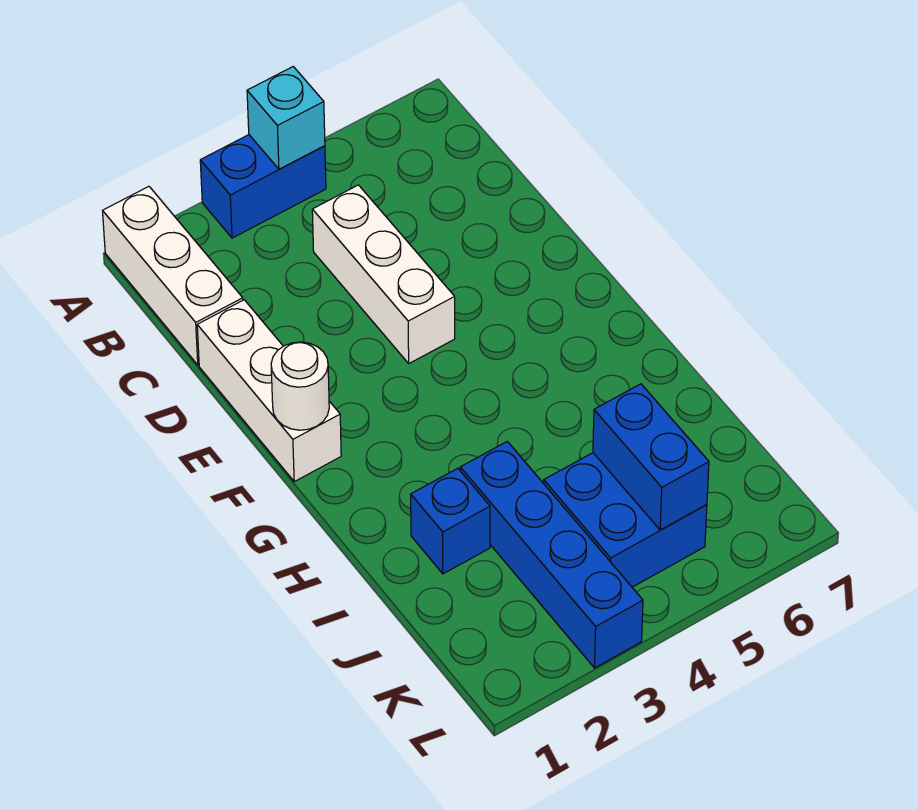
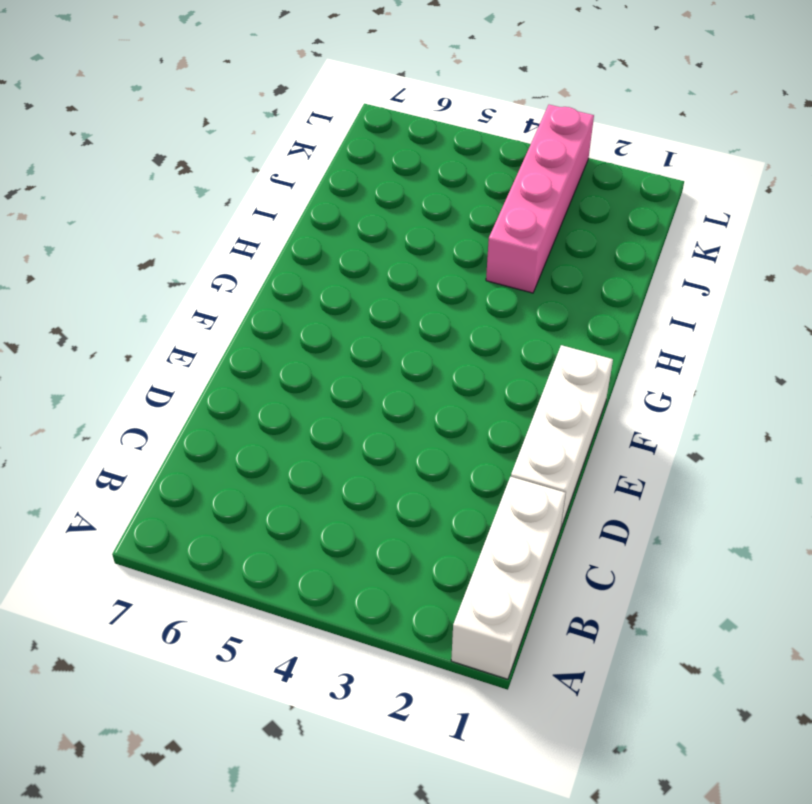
pink 1x4 brick [486,105,594,293] -> blue 1x4 brick [460,441,643,668]
none -> blue 1x2 brick [200,135,326,238]
none -> white 1x3 brick [312,185,455,363]

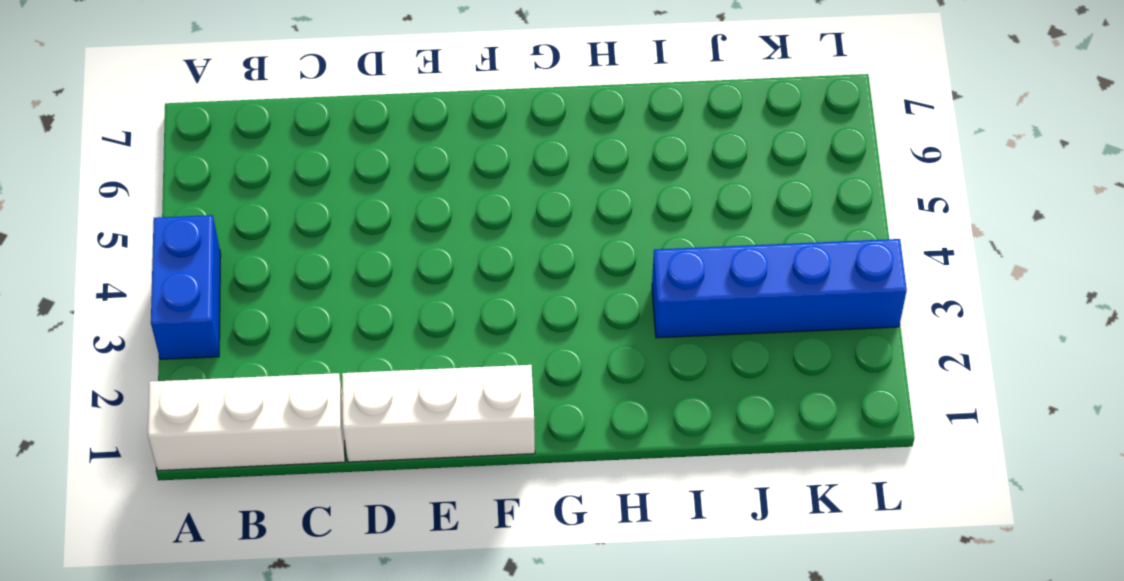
none -> white 1x3 brick [312,185,455,363]
none -> blue 1x1 brick [411,468,490,574]

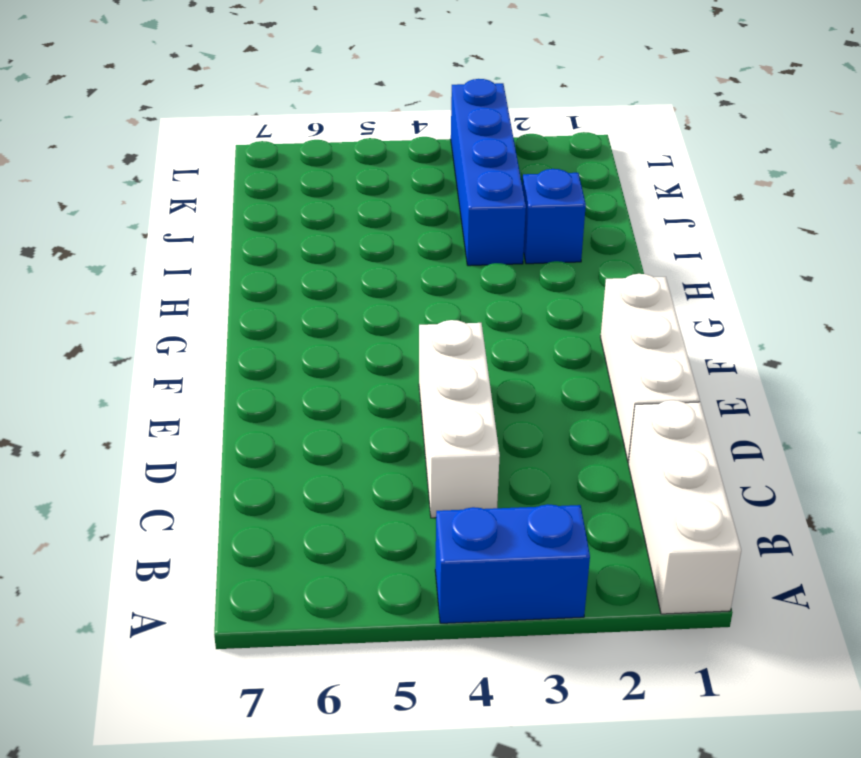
none -> blue 2x2 brick [544,453,707,587]
none -> cyan 1x1 brick [247,67,325,169]

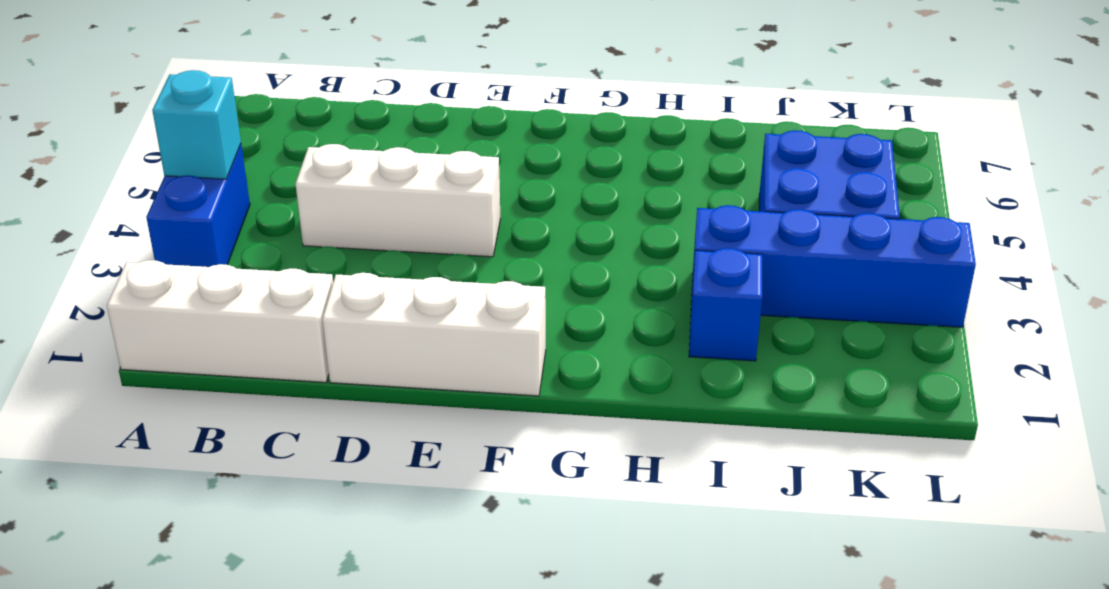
none -> white 1x1 round brick [271,342,329,430]
none -> blue 1x2 brick [593,384,709,530]

